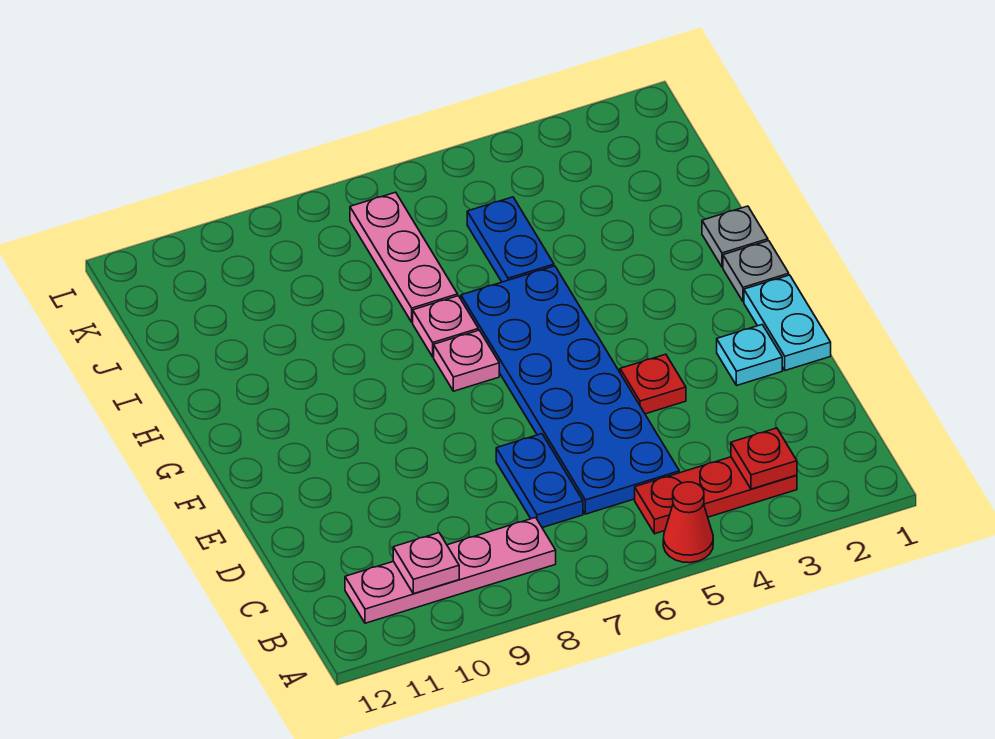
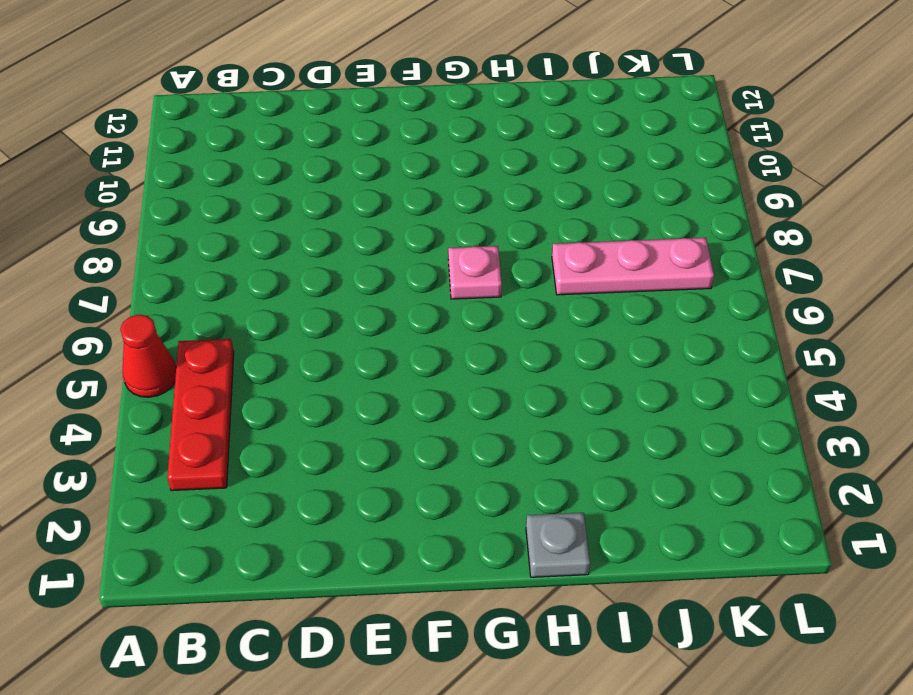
none -> pink 1x4 plate [345,517,556,623]
none -> blue 2x6 plate [461,266,679,514]
none -> blue 1x2 plate [496,434,583,528]

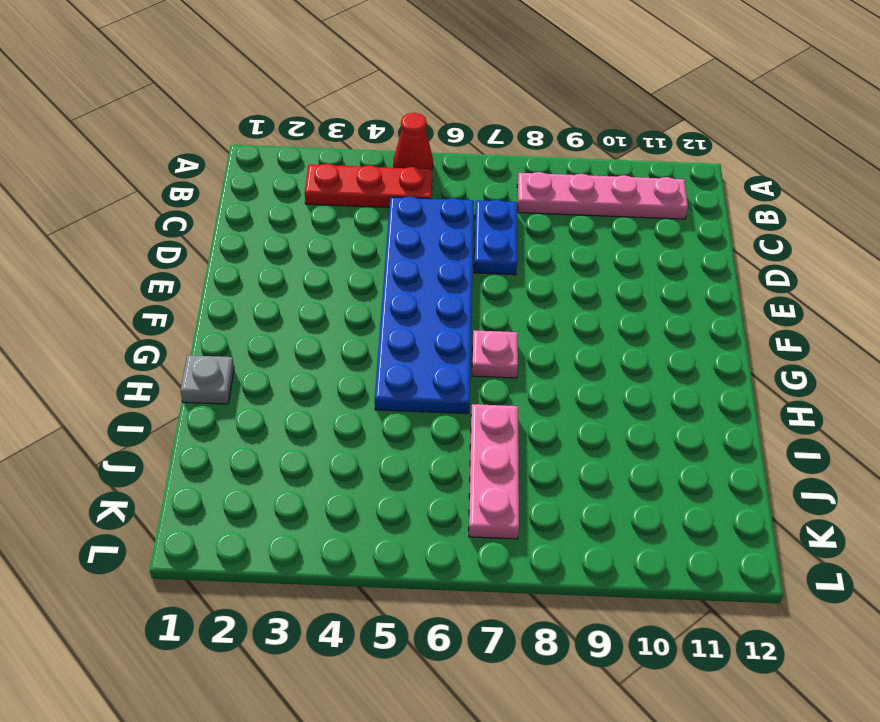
none -> cyan 1x2 plate [744,275,831,370]
none -> cyan 1x1 plate [717,325,782,385]
none -> red 1x1 plate [620,354,686,414]

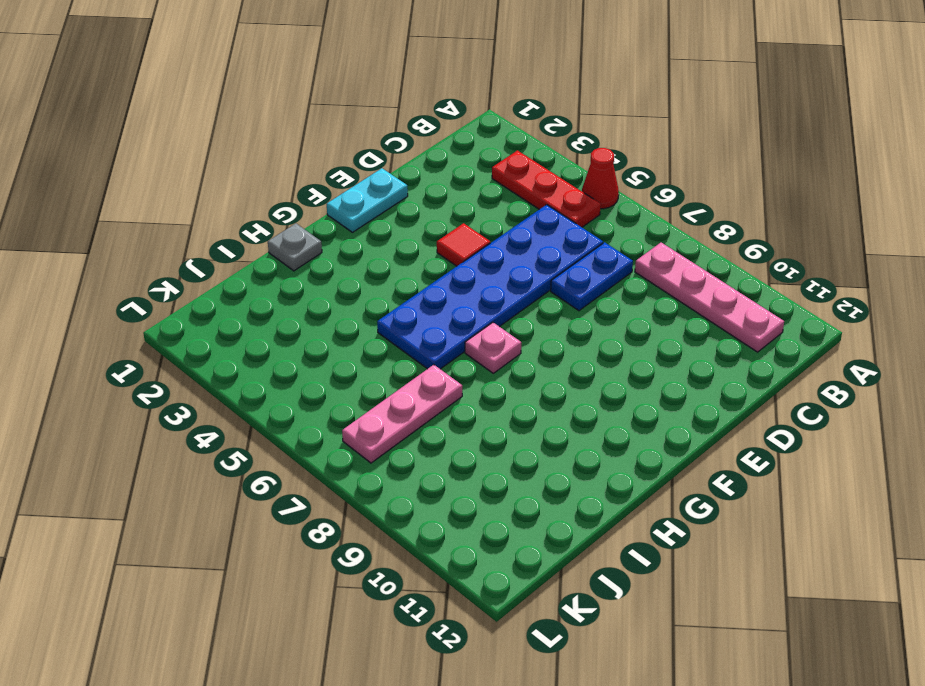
red 1x1 tile [437,223,490,266] -> red 1x1 plate [620,354,686,414]
none -> cyan 1x1 plate [717,325,782,385]
none -> grey 1x1 plate [723,241,789,302]
none -> pink 1x1 plate [413,296,478,357]

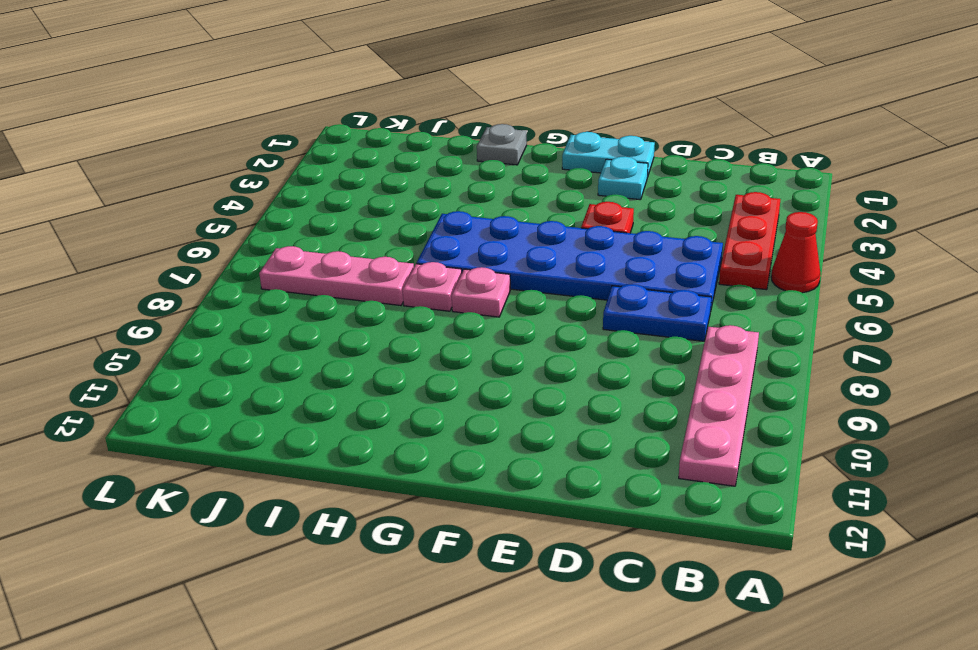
none -> grey 1x1 plate [723,241,789,302]
none -> blue 1x2 plate [467,197,554,282]
none -> red 1x1 plate [731,428,797,489]

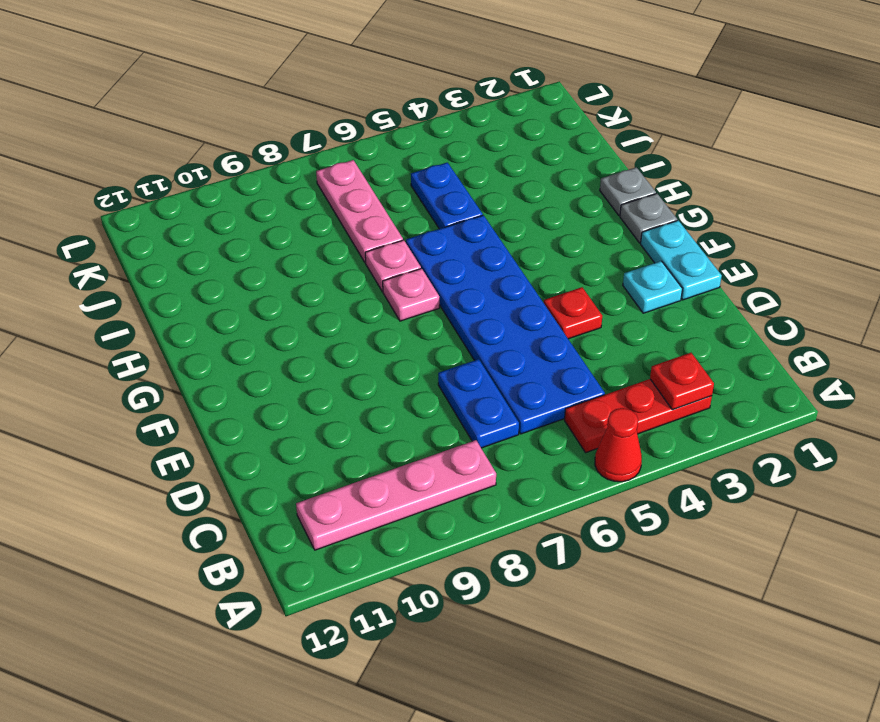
none -> pink 1x1 plate [393,533,459,594]

